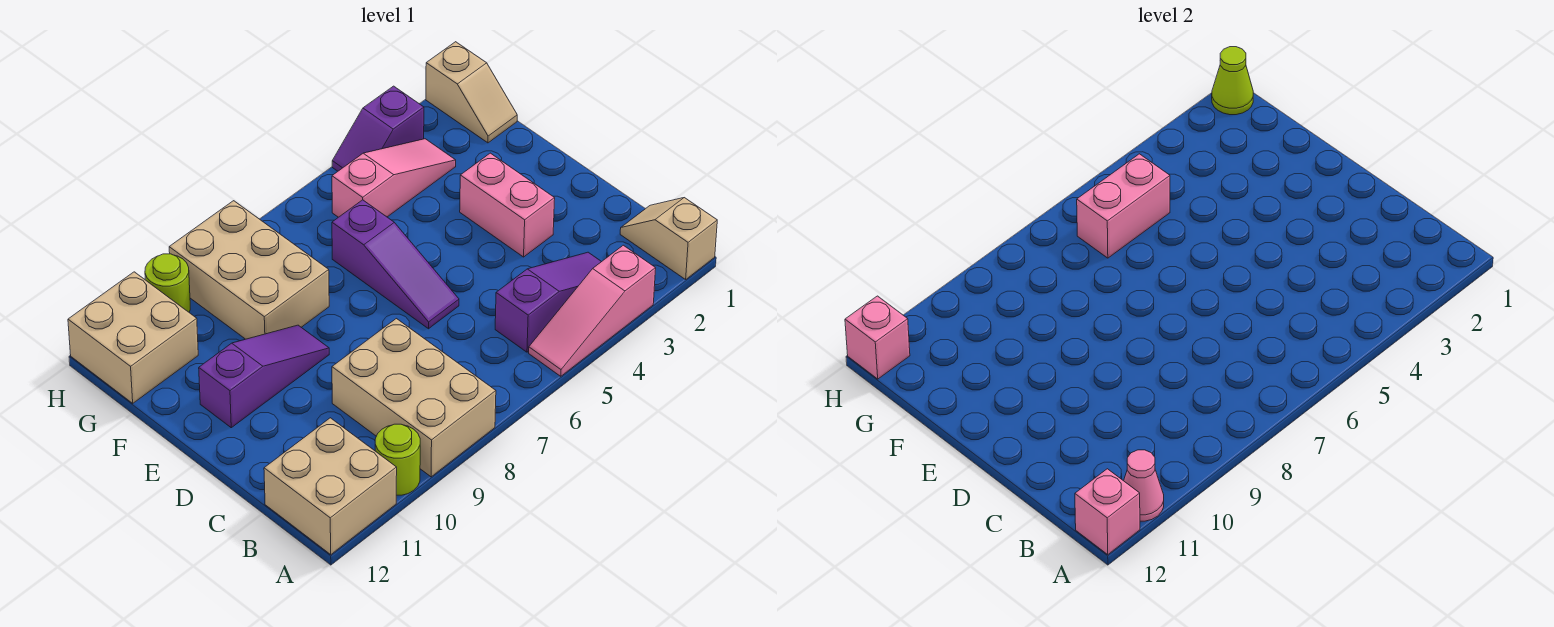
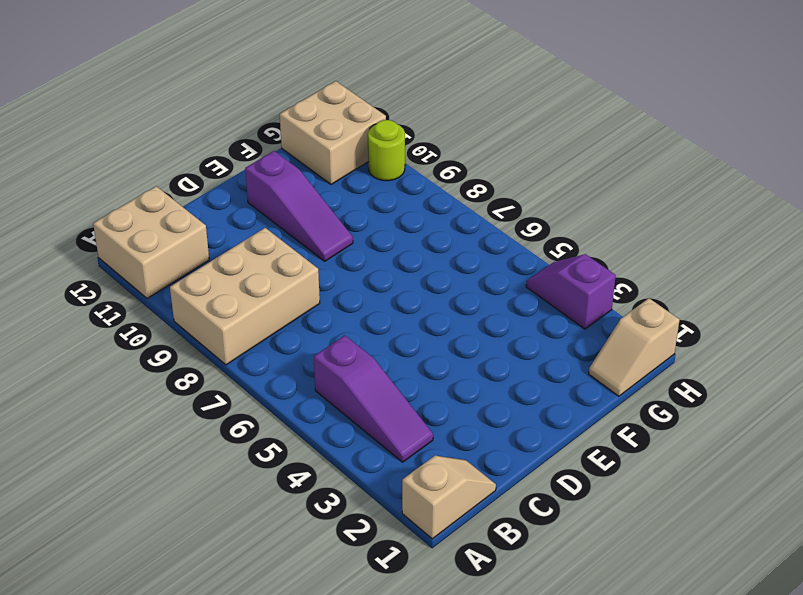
none -> pink 1x3 slope [529,245,656,376]
none -> lime 1x1 round brick [375,424,420,495]
none -> pink 1x2 brick [460,153,555,257]

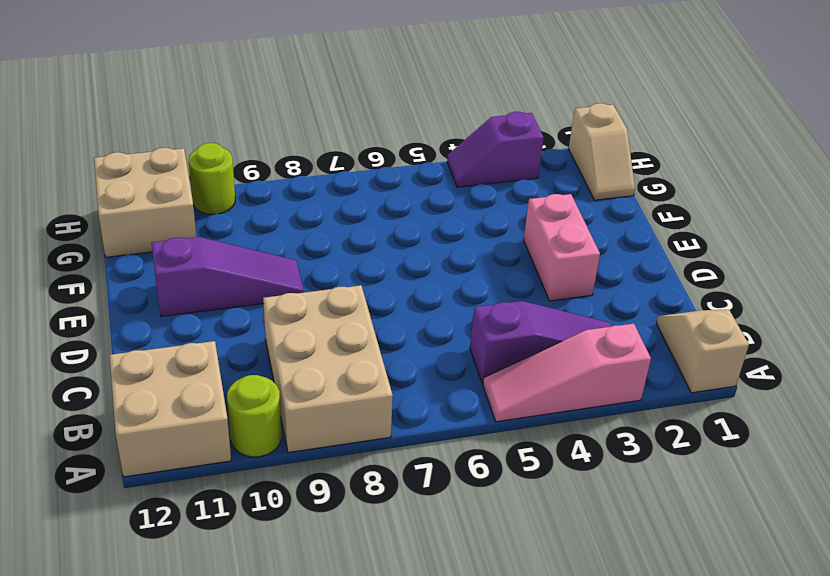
none -> purple 1x3 slope [332,200,459,329]
none -> tan 2x3 brick [169,201,329,339]
none -> pink 1x3 slope [332,139,456,217]

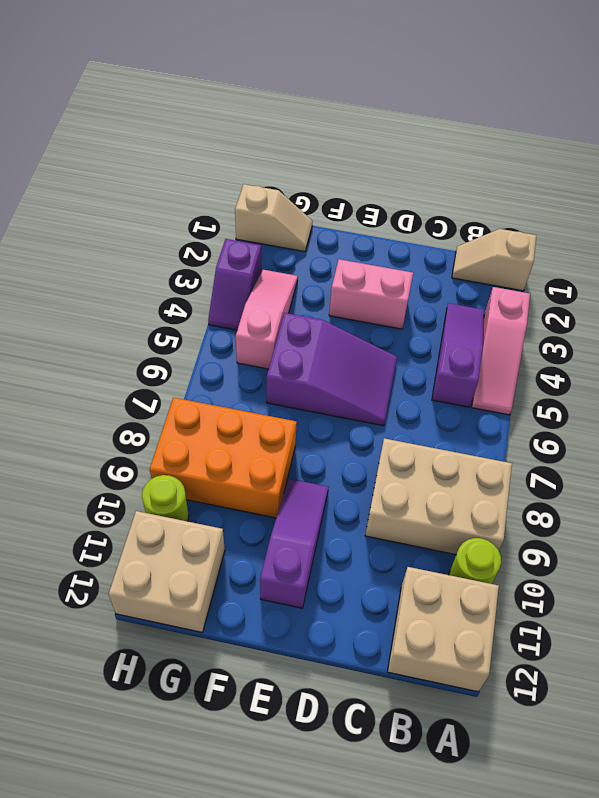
purple 2x3 slope [267,313,397,426] -> purple 1x3 slope [332,200,459,329]
orange 2x3 brick [150,397,297,518] -> tan 2x3 brick [169,201,329,339]
none -> pink 1x1 cone [1124,450,1164,521]
none -> pink 1x1 brick [1075,469,1140,554]
none -> pink 1x2 brick [1077,154,1170,258]

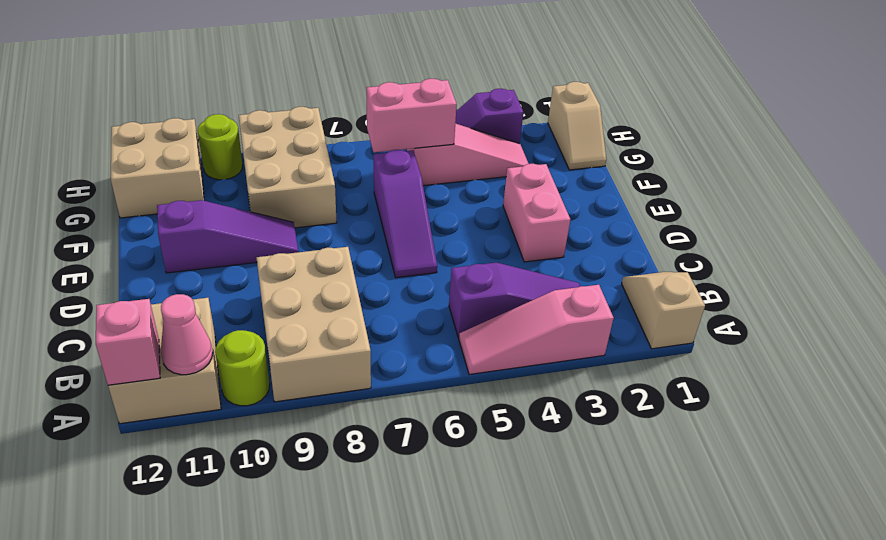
none -> lime 1x1 cone [1212,47,1253,115]
none -> pink 1x1 brick [845,296,910,379]

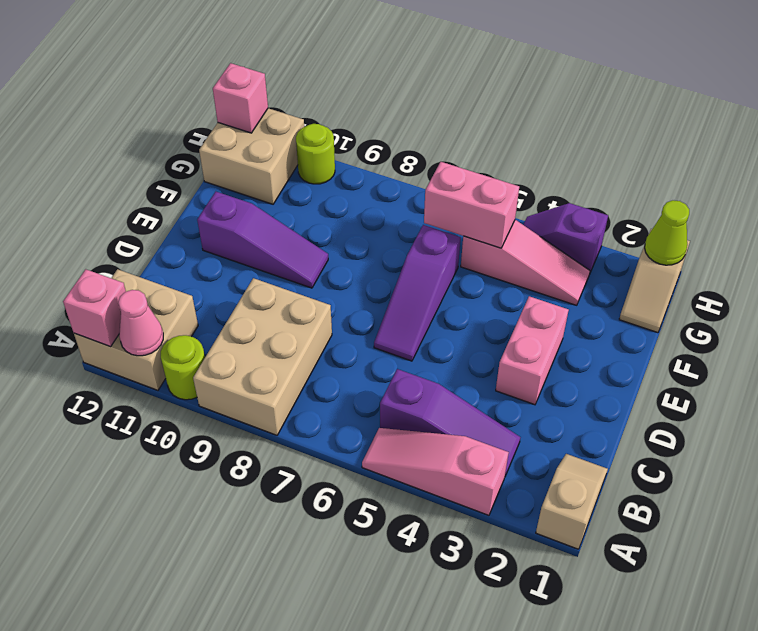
none -> tan 2x3 brick [169,201,329,339]

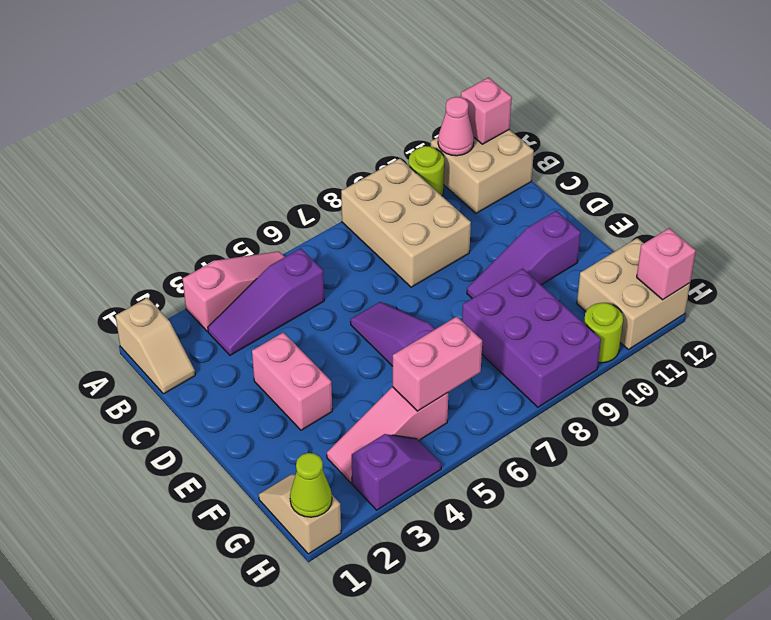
purple 2x3 brick [462,269,601,407] -> tan 2x3 brick [169,201,329,339]

